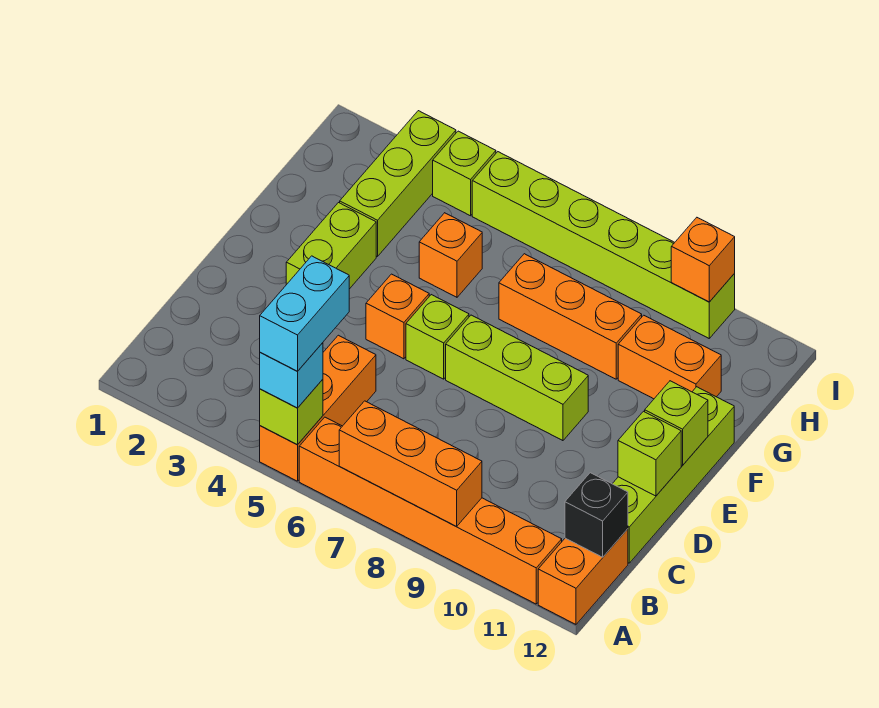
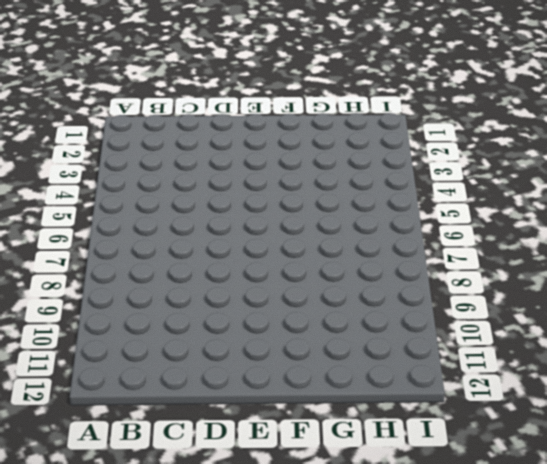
none -> orange 1x3 brick [260,335,376,481]
none -> orange 1x6 brick [299,417,562,604]
none -> orange 1x2 brick [538,529,628,624]

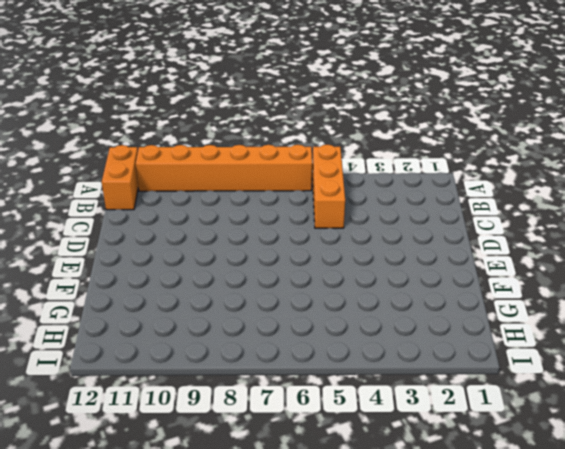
none -> lime 1x4 brick [612,387,734,563]
none -> lime 1x2 brick [286,203,376,289]
none -> orange 1x1 brick [366,274,429,359]

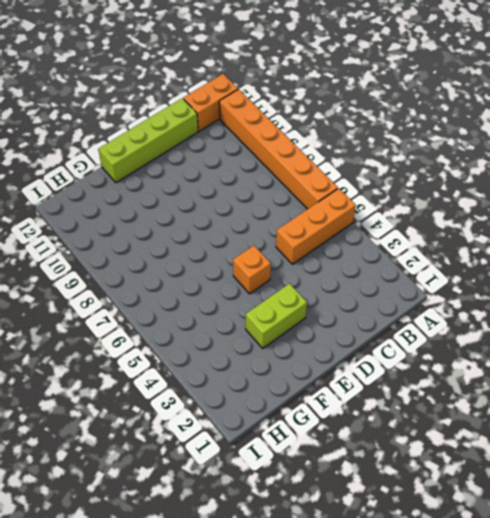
none -> lime 1x1 brick [406,295,469,379]
none -> lime 1x3 brick [446,315,588,441]
none -> lime 1x3 brick [340,111,456,257]

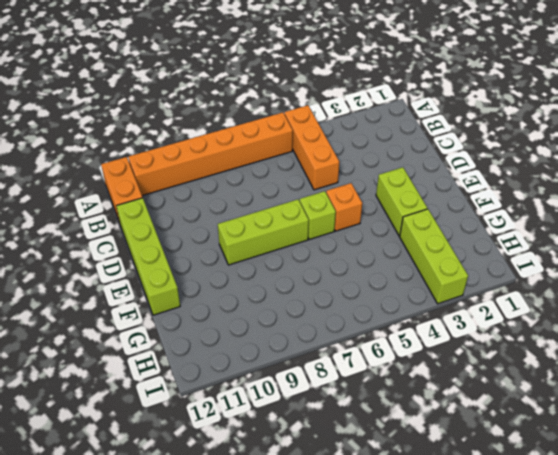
none -> orange 1x1 brick [419,213,482,297]
none -> orange 1x3 brick [499,254,642,379]
none -> orange 1x2 brick [618,315,721,399]

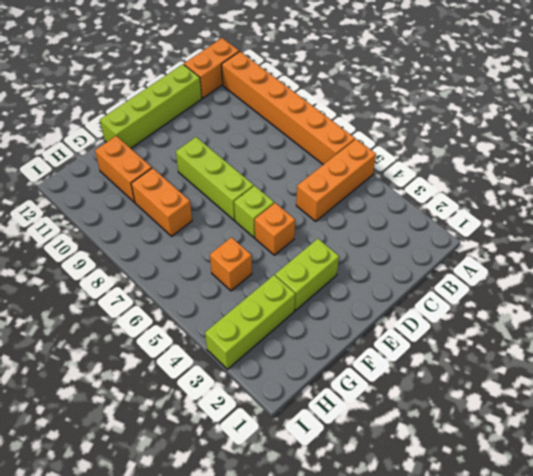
orange 1x2 brick [131,168,192,236] -> orange 1x3 brick [499,254,642,379]
none -> lime 1x1 brick [433,131,496,216]
none -> lime 1x6 brick [472,152,735,338]
none -> lime 1x1 brick [260,379,323,445]

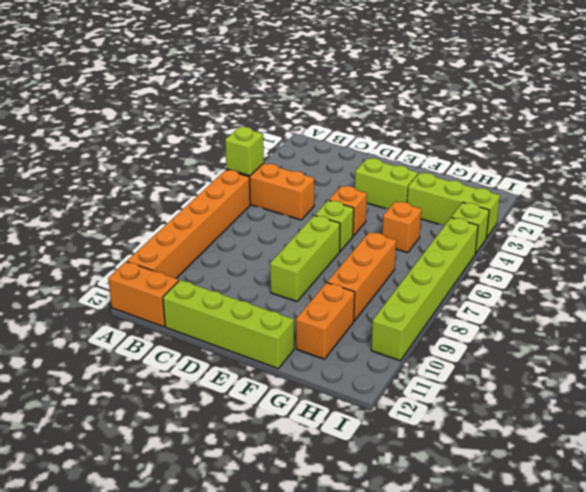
none -> orange 1x3 brick [339,401,482,527]
none -> black 1x1 brick [565,473,628,557]
none -> lime 1x1 brick [618,411,681,496]

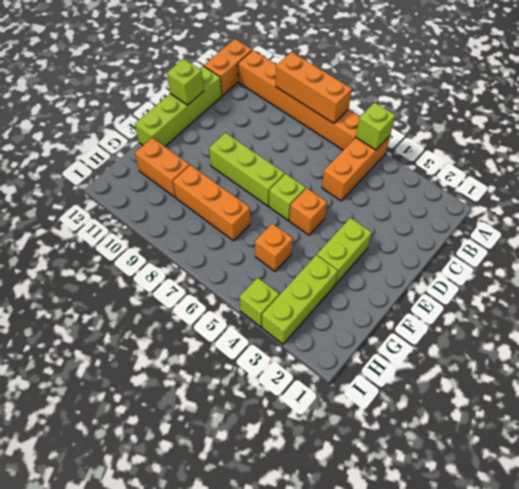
none -> lime 1x6 brick [472,152,735,338]
none -> black 1x1 brick [565,473,628,557]
none -> lime 1x1 brick [645,381,708,465]

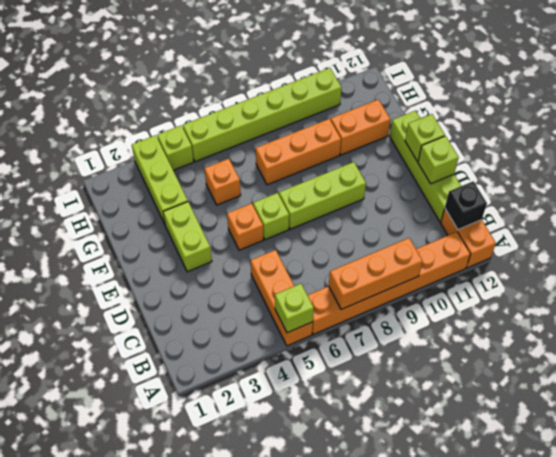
none -> orange 1x1 brick [671,218,735,302]
none -> cyan 1x1 brick [260,343,323,408]
none -> cyan 1x2 brick [260,256,349,371]

